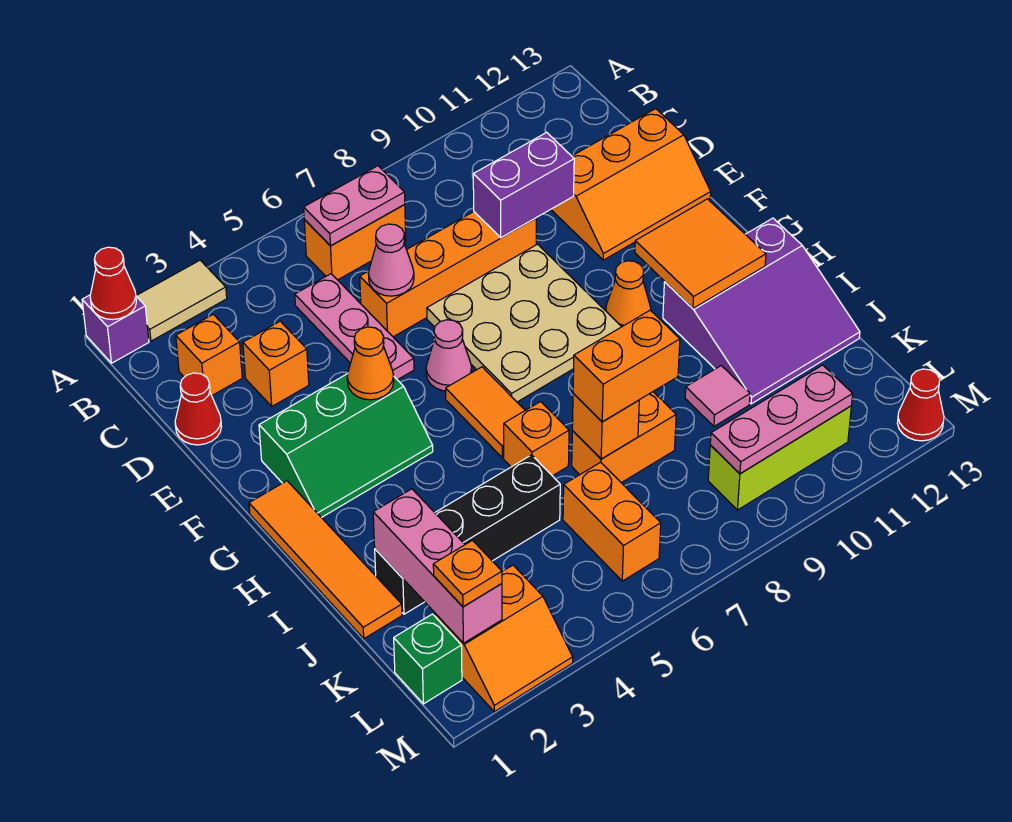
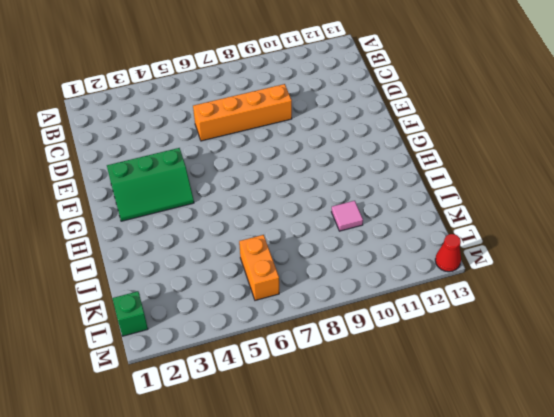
none -> purple 1x1 brick [82,295,149,363]
none -> tan 1x2 tile [136,260,227,341]
none -> orange 1x2 brick [304,205,406,280]
none -> orange 1x1 brick [176,314,242,395]

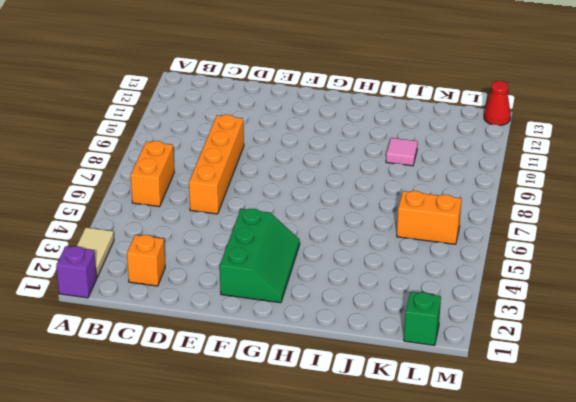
none -> pink 1x3 plate [295,274,414,380]
none -> red 1x1 cone [175,373,222,445]
none -> orange 1x1 brick [243,321,309,406]
none -> orange 2x3 slope [551,109,711,260]

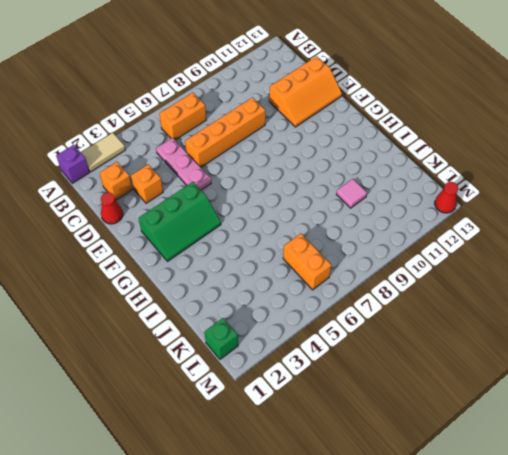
none -> tan 3x3 plate [427,244,622,402]
none -> pink 1x1 cone [426,320,472,391]
none -> orange 1x4 tile [249,481,402,639]
none -> orange 1x2 tile [446,367,525,458]

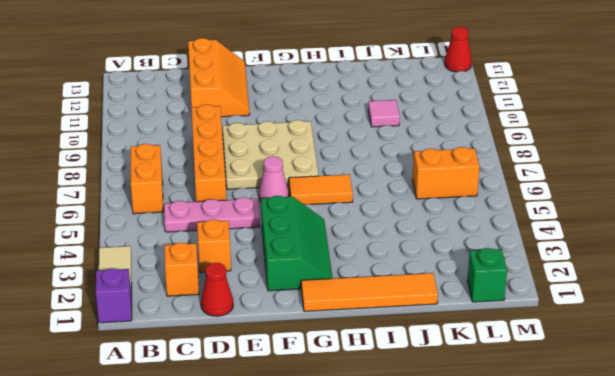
none -> orange 1x1 cone [606,261,651,326]
none -> purple 3x3 slope [663,218,860,404]
none -> orange 1x1 brick [504,402,569,476]
none -> black 1x4 brick [375,455,560,614]

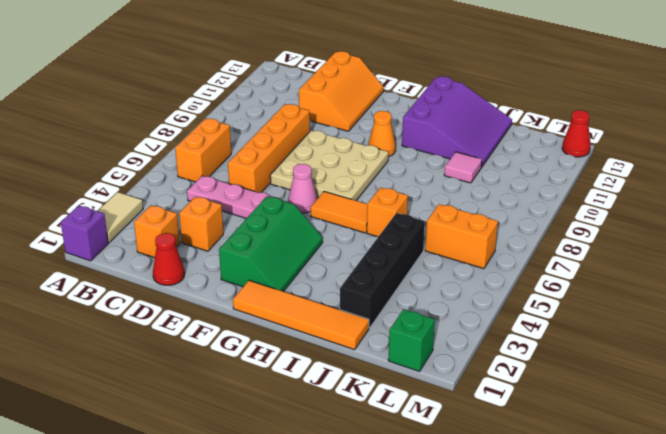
none -> orange 1x2 brick [572,392,676,483]
none -> orange 2x2 slope [434,565,573,712]
none -> lime 1x3 brick [708,406,851,510]
none -> red 1x1 cone [90,247,136,320]

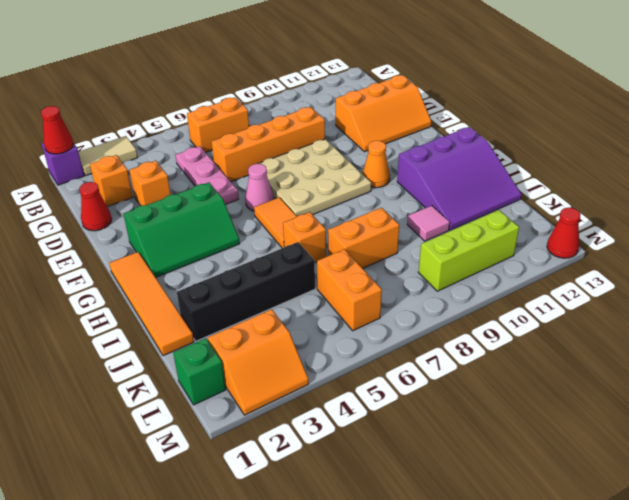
none -> pink 1x2 plate [304,166,405,246]
none -> pink 1x1 cone [368,224,414,296]
none -> purple 1x2 brick [473,132,574,238]
none -> orange 1x1 cone [347,327,394,400]

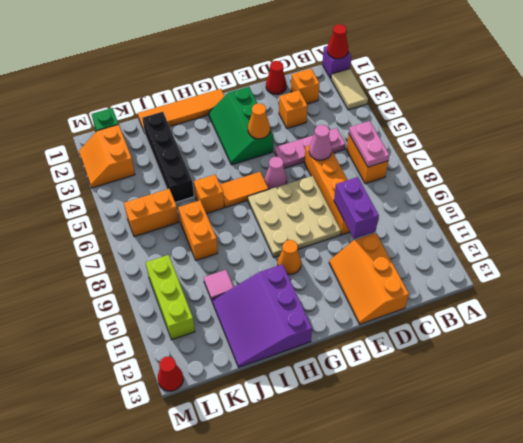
none -> orange 2x2 tile [635,199,766,308]
none -> pink 1x3 brick [373,489,502,643]
none -> orange 1x1 brick [572,394,639,459]
none -> pink 1x3 plate [710,365,853,474]

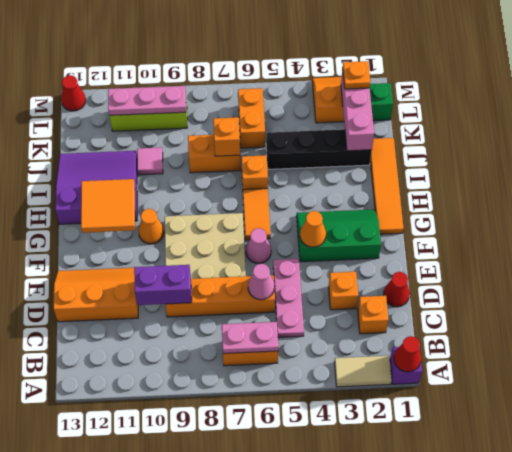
none -> orange 1x2 brick [573,310,680,422]

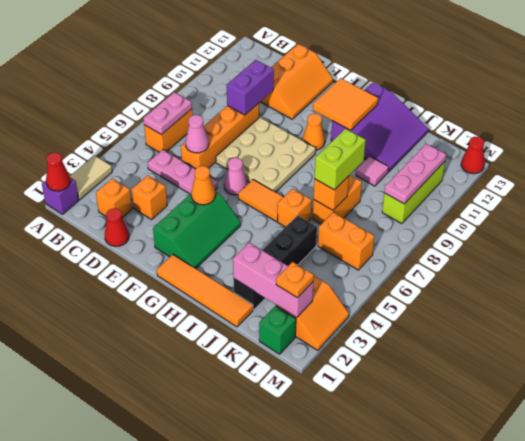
lime 1x2 brick [314,129,366,190] -> orange 1x2 brick [573,310,680,422]

